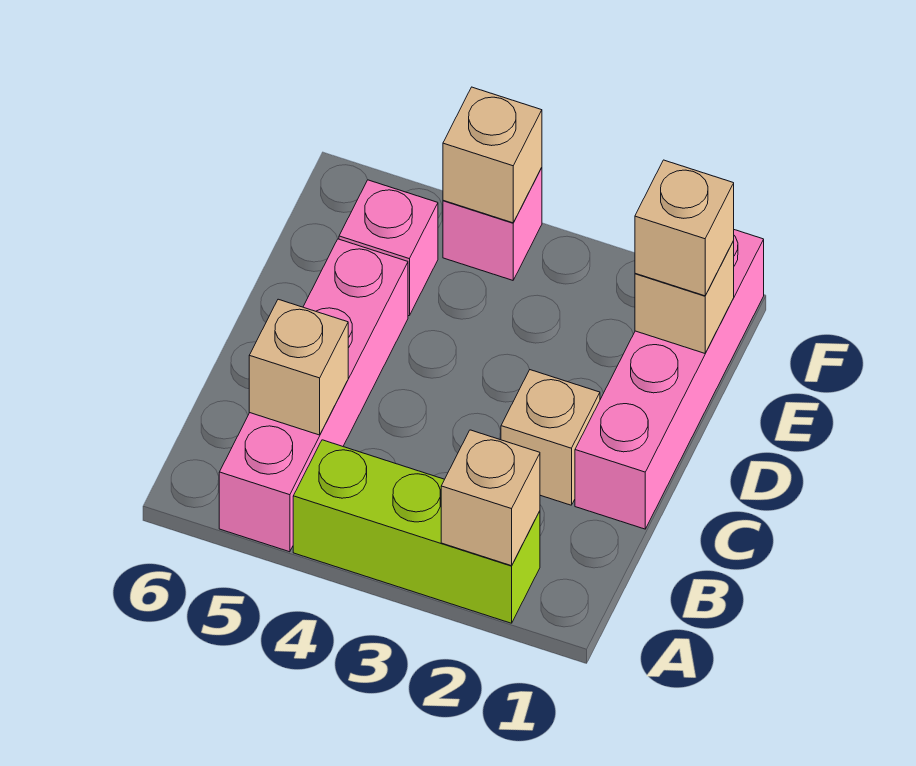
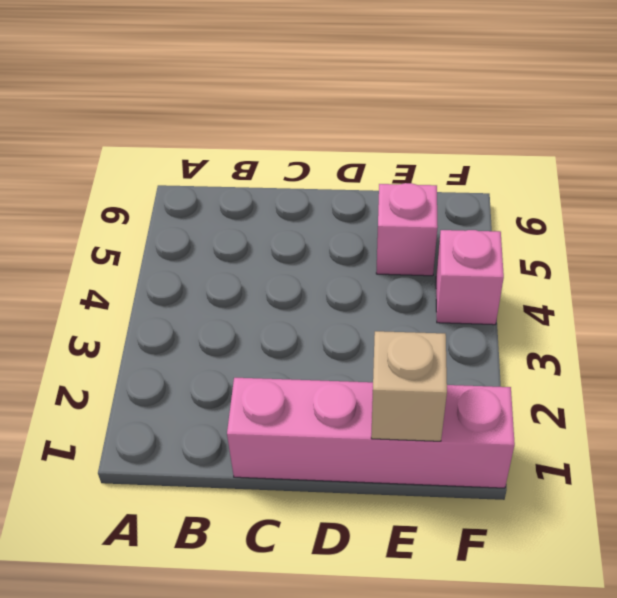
none -> lime 1x3 brick [293,440,540,623]
none -> pink 1x4 brick [219,239,408,552]

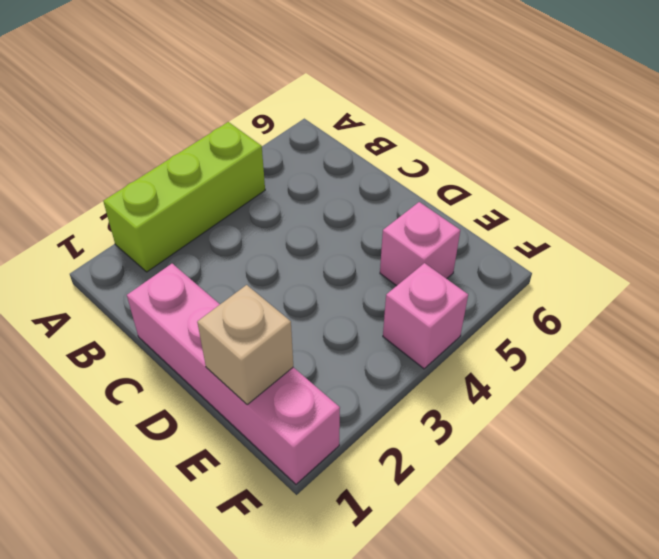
none -> pink 1x4 brick [219,239,408,552]
none -> tan 1x1 brick [501,370,600,505]

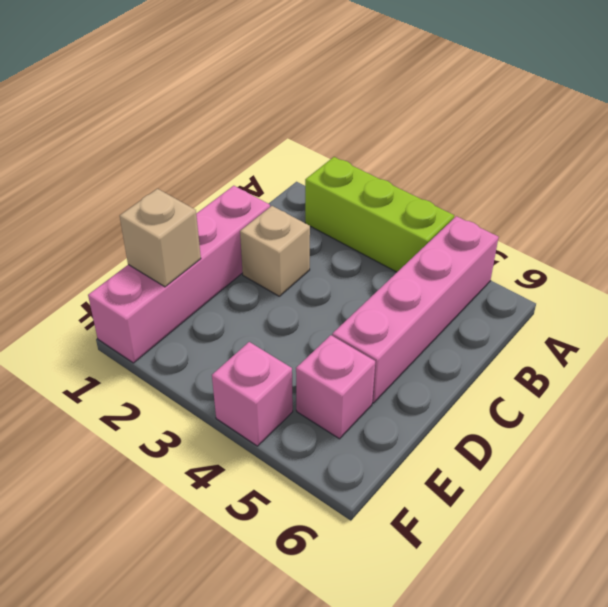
none -> tan 1x1 brick [441,430,540,566]
none -> tan 1x1 brick [249,299,348,435]

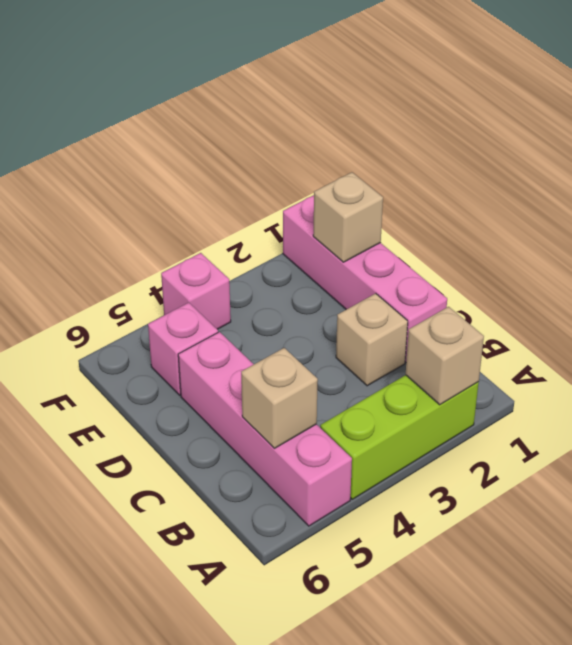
none -> tan 1x1 brick [443,87,542,223]
none -> tan 1x1 brick [635,160,734,296]

